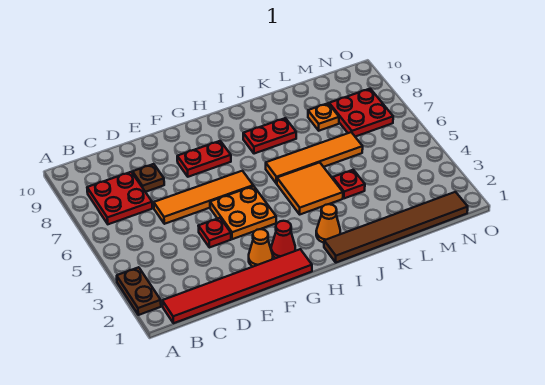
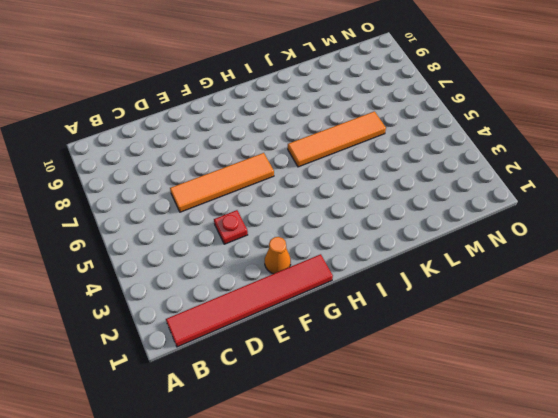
none -> brown 1x2 plate [117,267,161,315]
none -> red 2x2 plate [87,172,152,224]
none -> brown 1x1 plate [133,164,164,192]

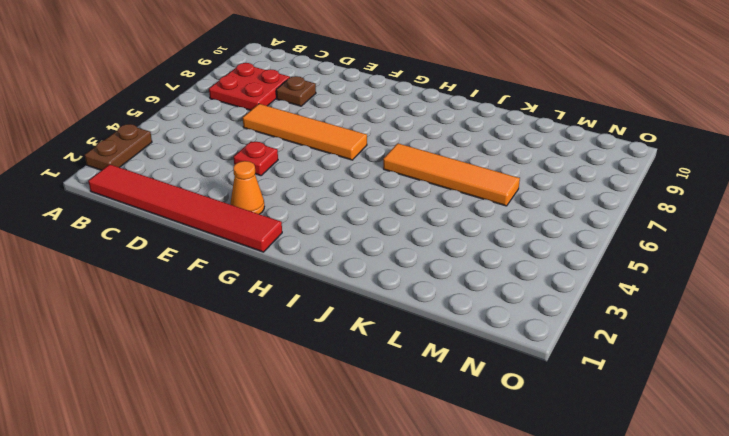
none -> orange 2x2 plate [210,186,276,239]
none -> red 1x2 plate [177,141,231,177]
none -> red 1x1 cone [271,221,295,258]

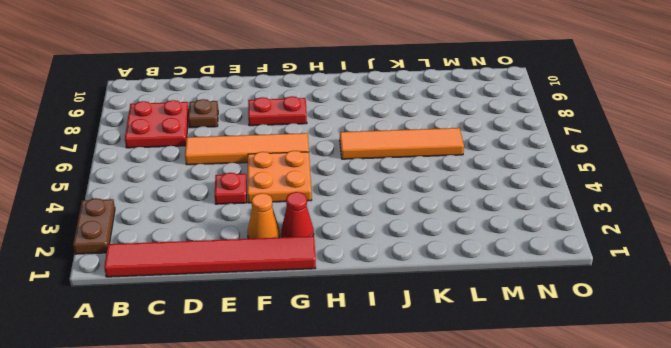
none -> brown 1x6 tile [324,192,468,262]
none -> orange 1x1 cone [316,204,340,243]
none -> orange 2x2 tile [277,162,343,214]

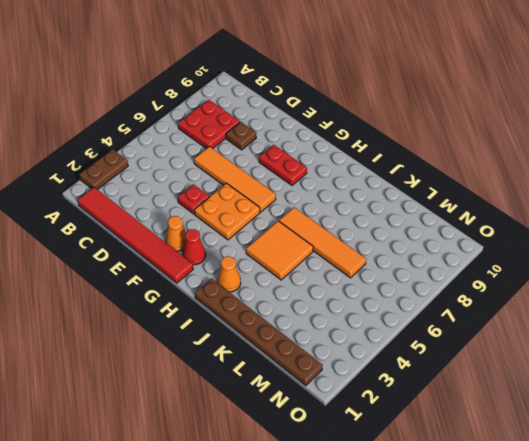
brown 1x6 plate [195,278,323,386] -> brown 1x6 tile [324,192,468,262]
none -> red 1x2 plate [243,118,296,154]
none -> red 1x1 plate [333,170,365,198]
none -> orange 1x1 plate [308,103,339,131]

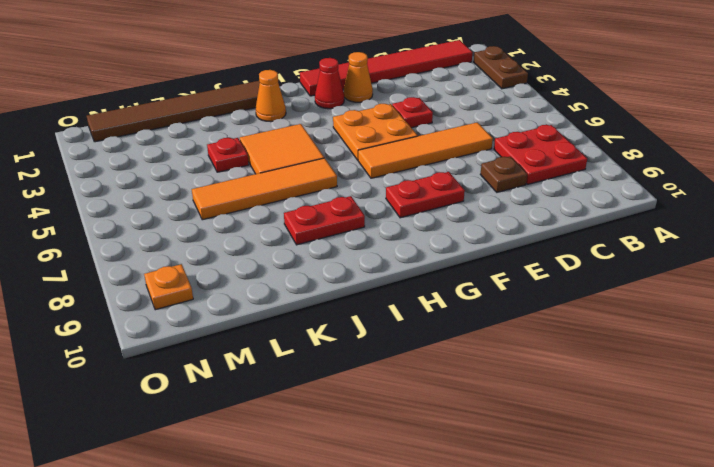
orange 1x1 plate [144,264,193,310] -> orange 1x1 plate moved to [308,103,339,131]
none -> red 2x2 plate [329,89,393,137]

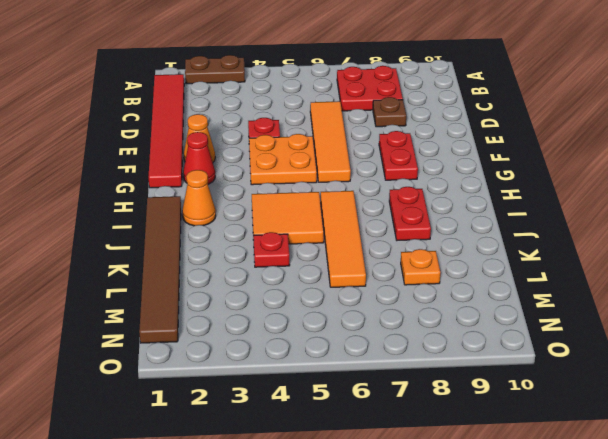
none -> red 2x2 plate [329,89,393,137]

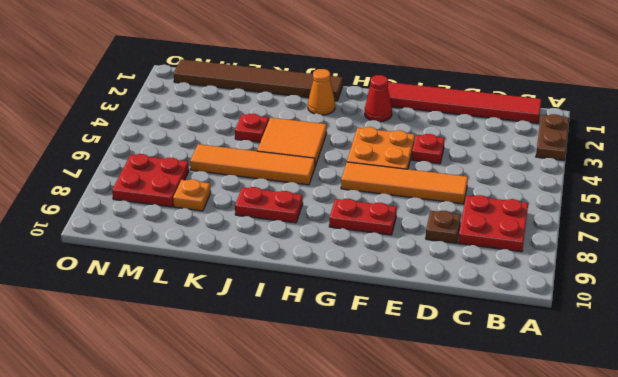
none -> orange 1x1 cone [249,229,273,267]

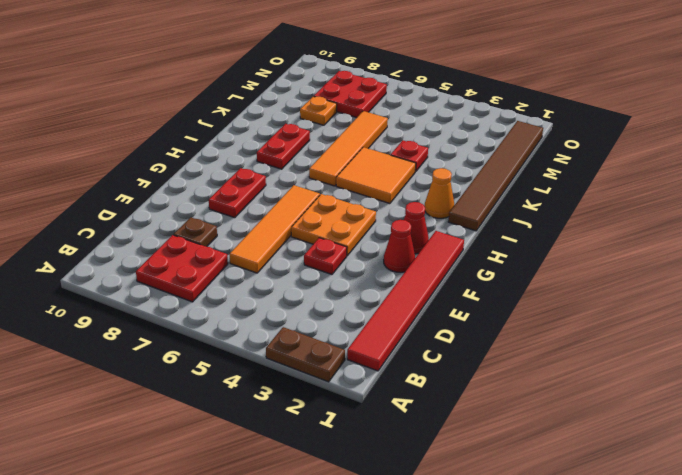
red 1x1 cone [384,220,415,272] -> orange 1x1 cone [249,229,273,267]

